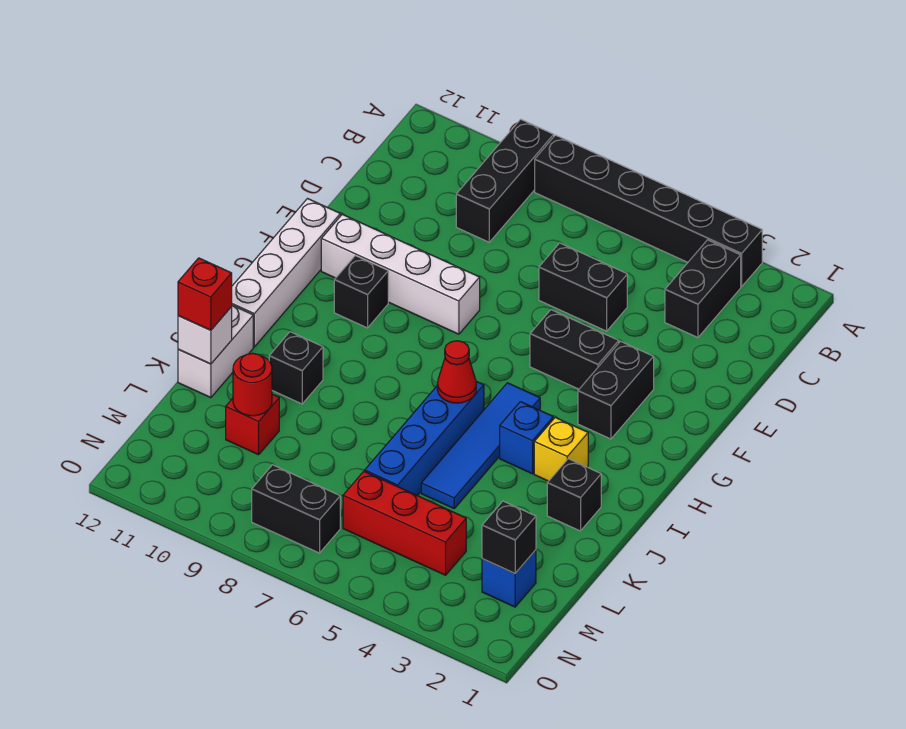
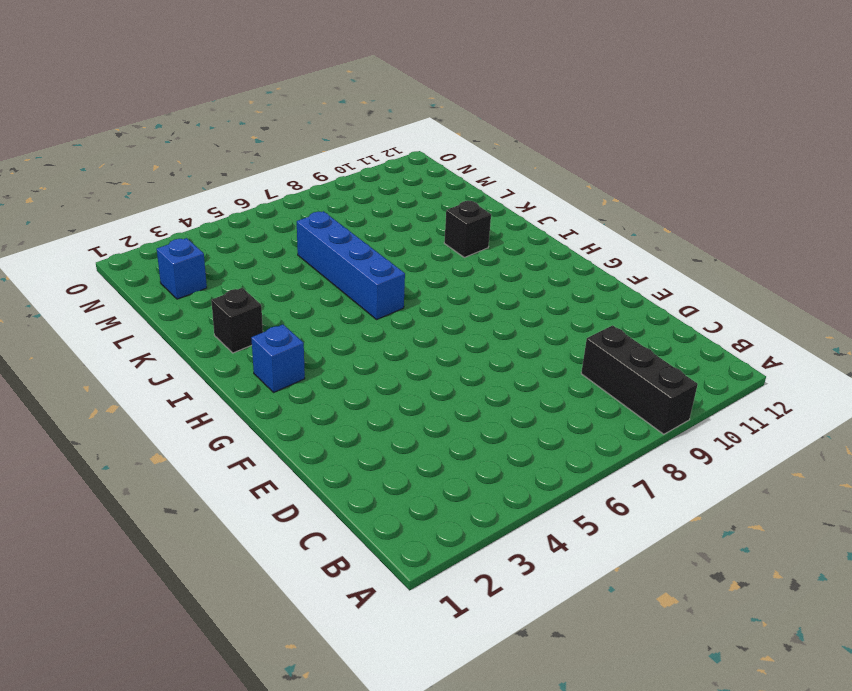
blue 1x1 brick [251,325,305,392] -> blue 1x1 brick moved to [500,402,553,474]
none -> black 1x6 brick [535,135,762,287]
none -> black 1x2 brick [665,240,741,337]
none -> black 1x2 brick [539,243,627,331]

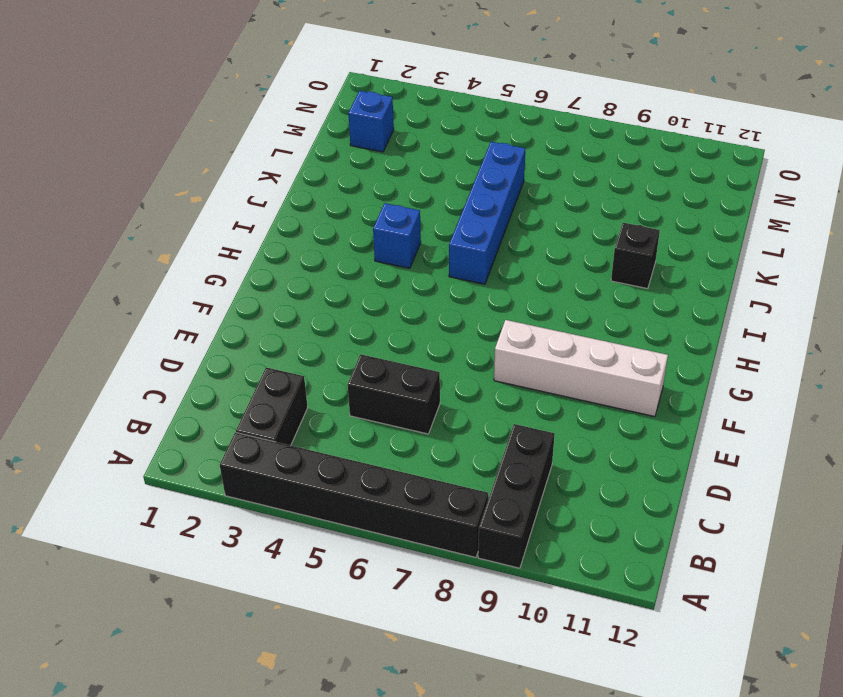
none -> black 1x2 brick [578,341,654,439]
none -> black 1x2 brick [530,310,619,389]
none -> white 1x4 brick [232,199,341,347]

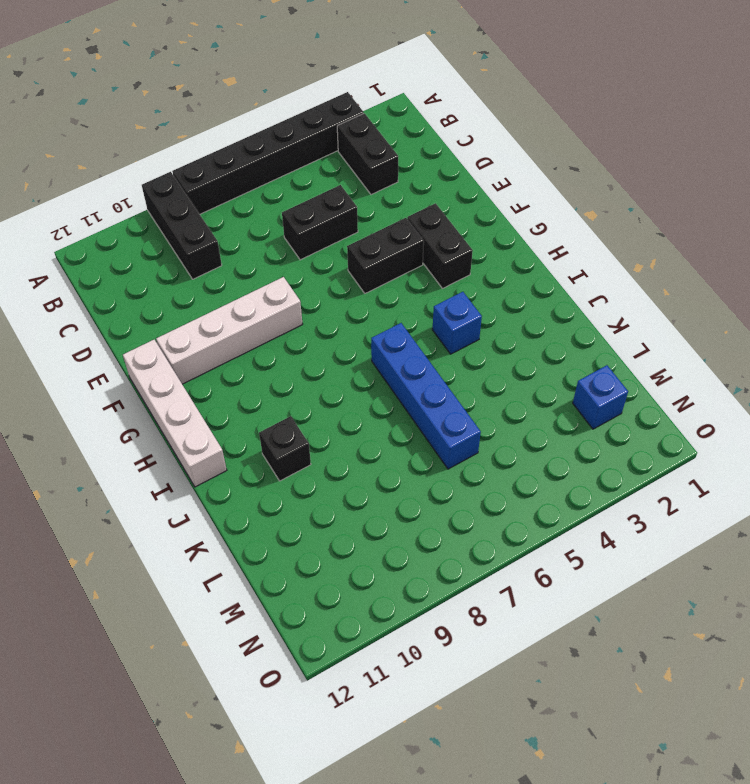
none -> black 1x1 brick [334,256,388,328]
none -> blue 1x4 tile [421,383,540,508]
none -> yellow 1x1 brick [534,417,588,481]

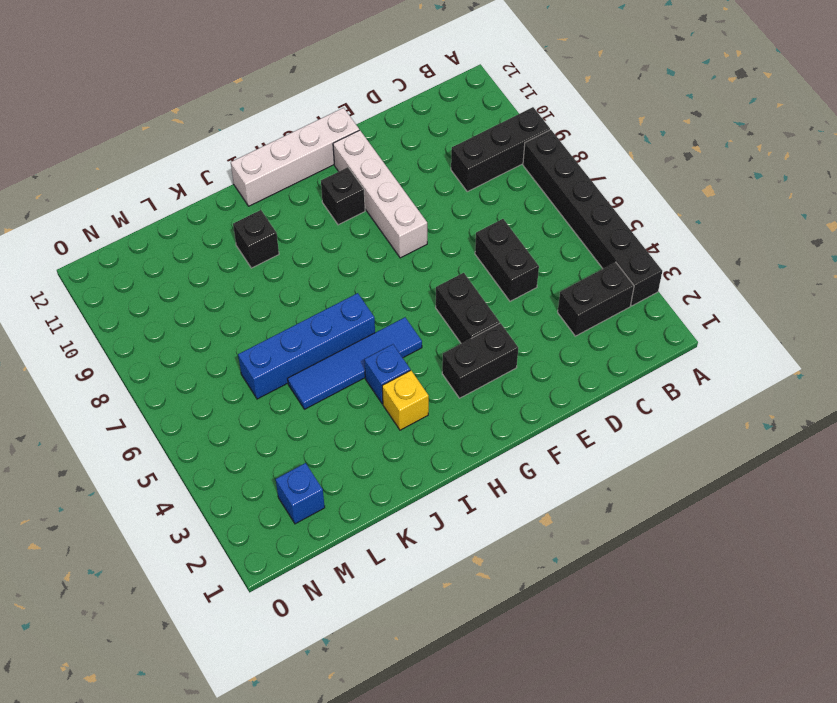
none -> black 1x1 brick [547,459,601,531]
none -> white 1x2 brick [178,306,253,398]
none -> red 1x1 brick [226,394,279,455]

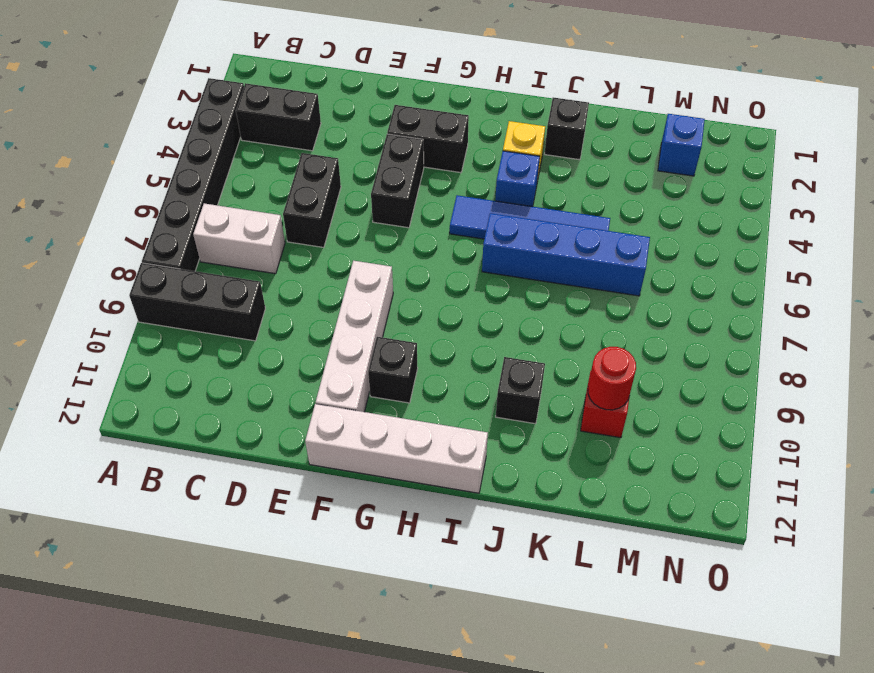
white 1x2 brick [193,203,285,274] -> white 1x2 brick moved to [178,306,253,398]
none -> red 1x3 brick [343,471,466,575]
none -> black 1x2 brick [252,465,340,553]
none -> red 1x1 cone [437,341,476,403]

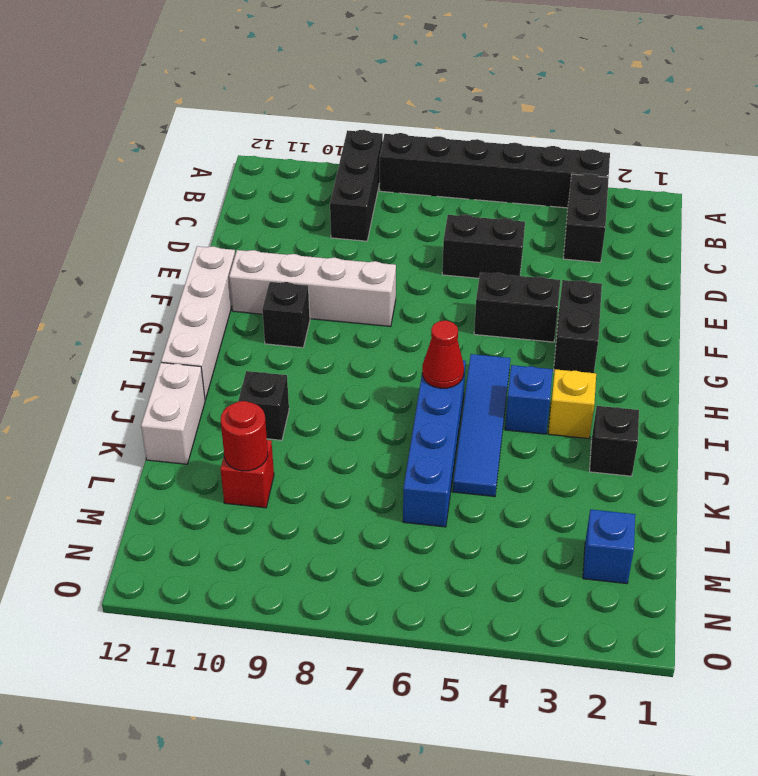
none -> red 1x3 brick [343,471,466,575]
none -> black 1x2 brick [252,465,340,553]
none -> white 1x1 brick [178,307,232,364]

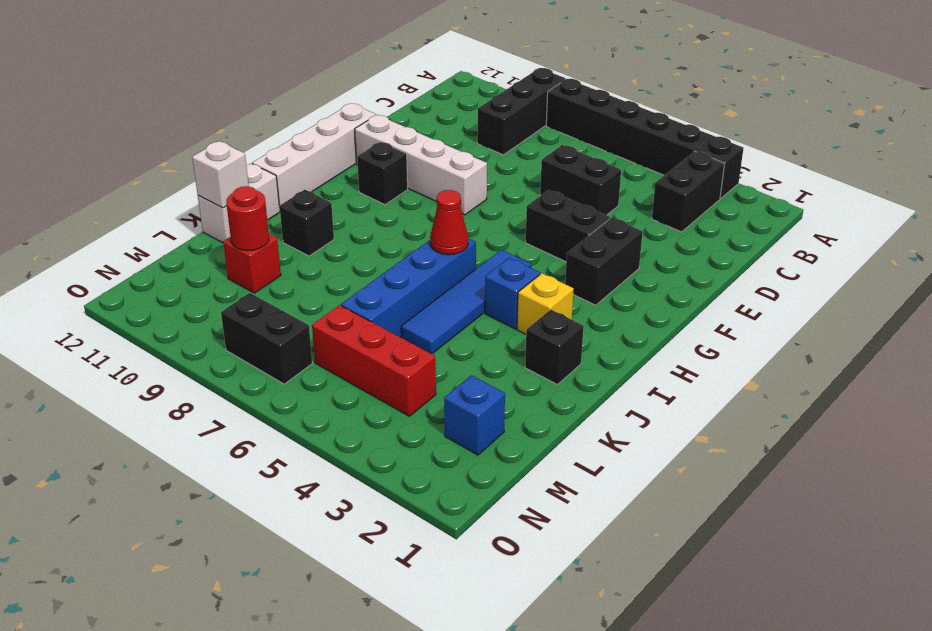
none -> black 1x1 brick [482,501,536,573]
none -> red 1x1 brick [178,258,232,330]

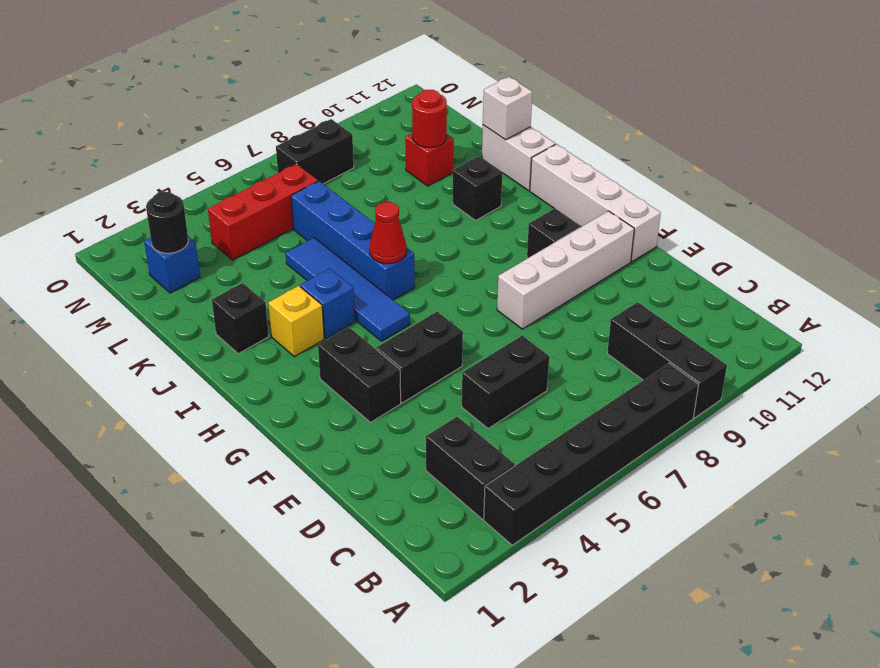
black 1x1 round brick [146,192,188,253] -> black 1x1 brick [482,501,536,573]
none -> red 1x1 brick [178,258,232,330]

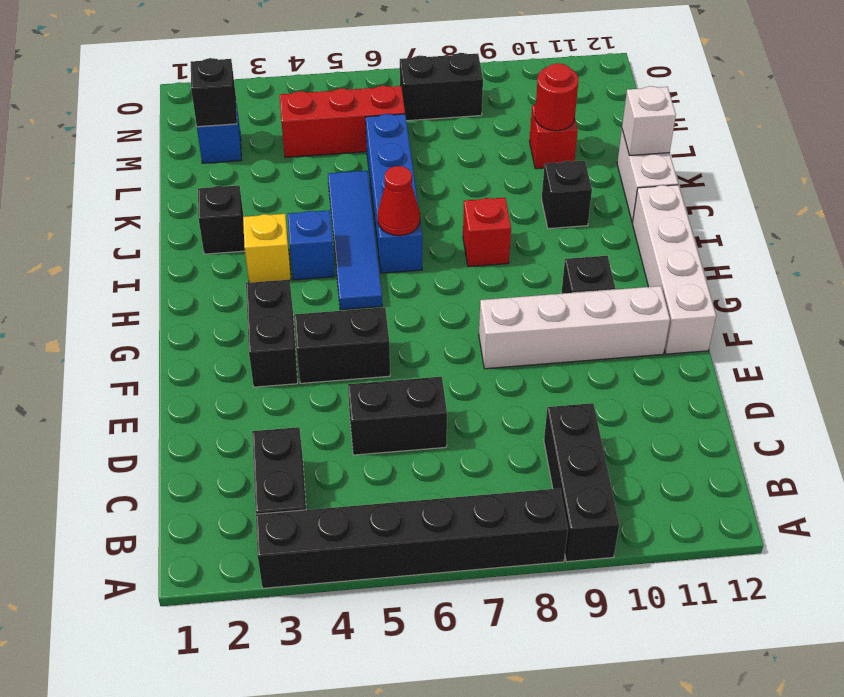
red 1x1 brick [463,198,511,267] -> red 1x1 brick moved to [178,258,232,330]

